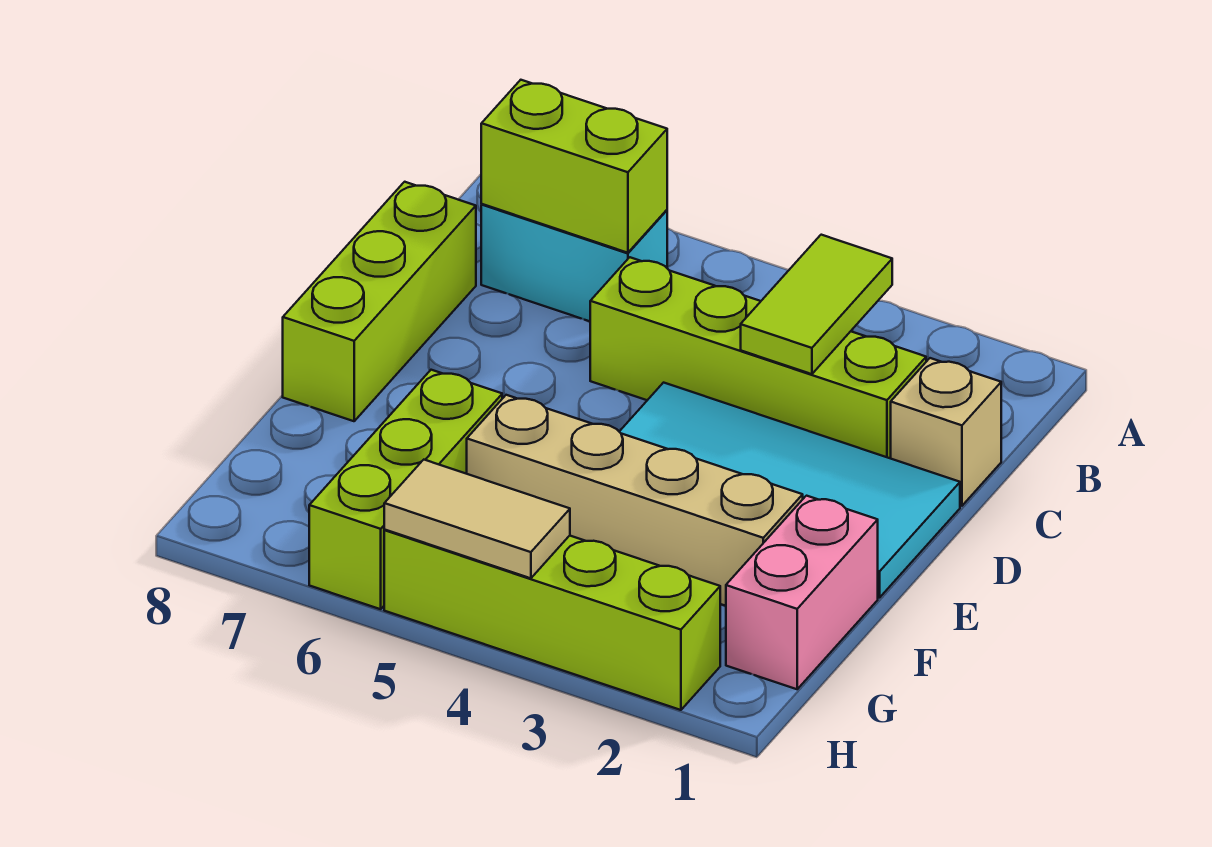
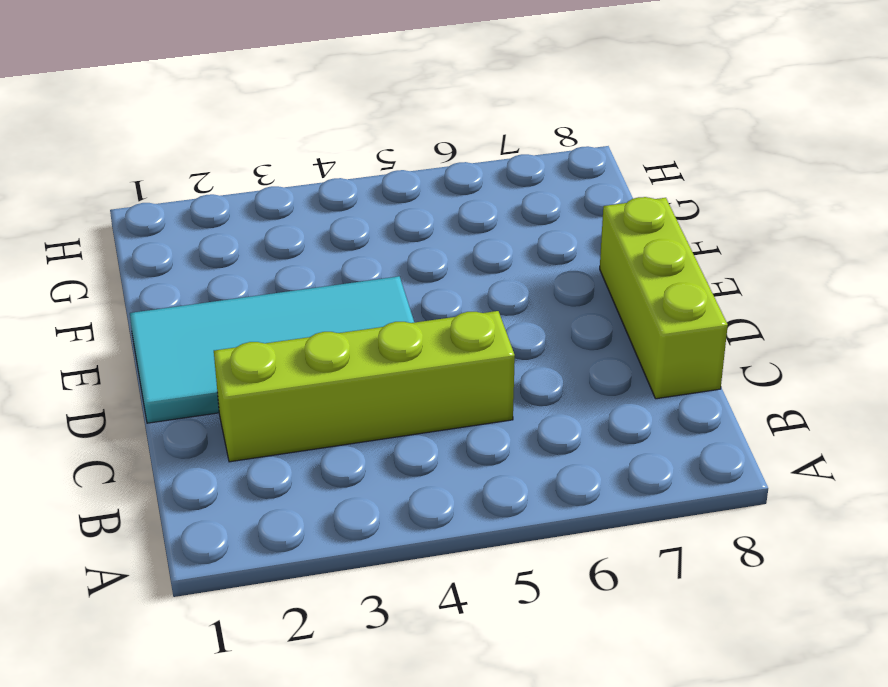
none -> cyan 1x2 brick [481,204,667,321]
none -> tan 1x1 brick [891,358,1001,506]
none -> pink 1x2 brick [726,496,878,689]

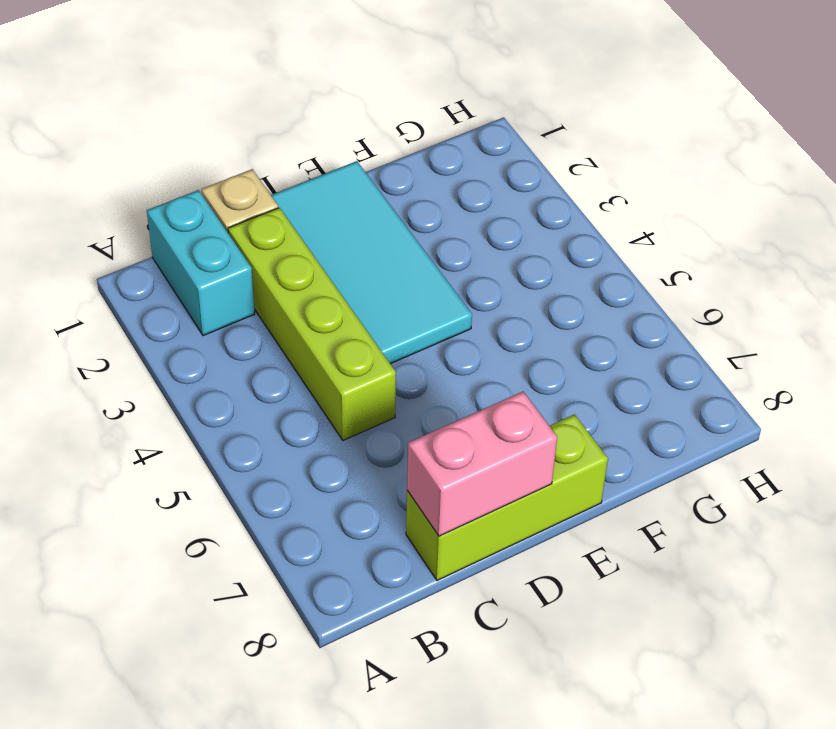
cyan 1x2 brick [147,190,255,336] -> cyan 1x2 brick moved to [481,204,667,321]
pink 1x2 brick [407,392,557,536] -> pink 1x2 brick moved to [726,496,878,689]
none -> tan 1x4 brick [467,395,803,606]
none -> lime 1x3 brick [309,370,502,609]
none -> lime 1x4 brick [384,530,720,710]

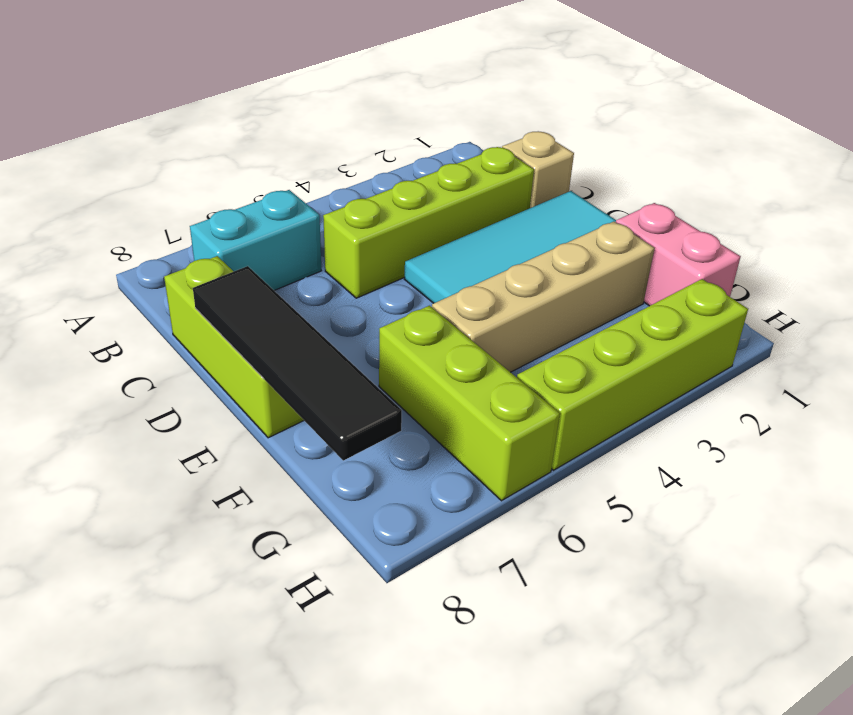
black 1x4 tile [193,266,402,460] -> none
none -> lime 1x2 tile [741,235,892,374]
none -> lime 1x2 brick [481,80,667,253]
none -> tan 1x2 tile [384,460,570,578]

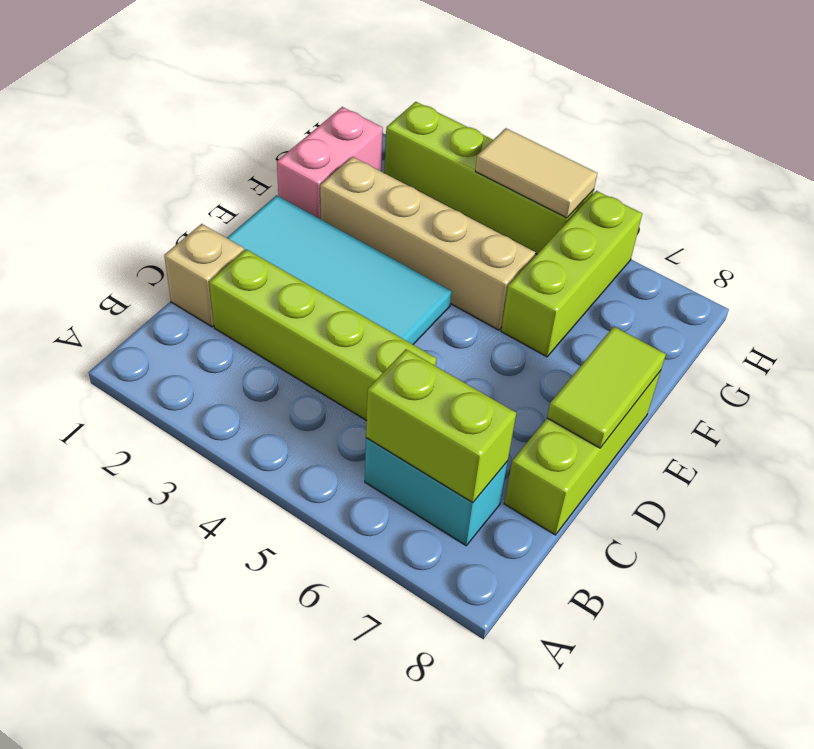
lime 1x2 tile [547,327,666,448] -> lime 1x2 tile moved to [741,235,892,374]

